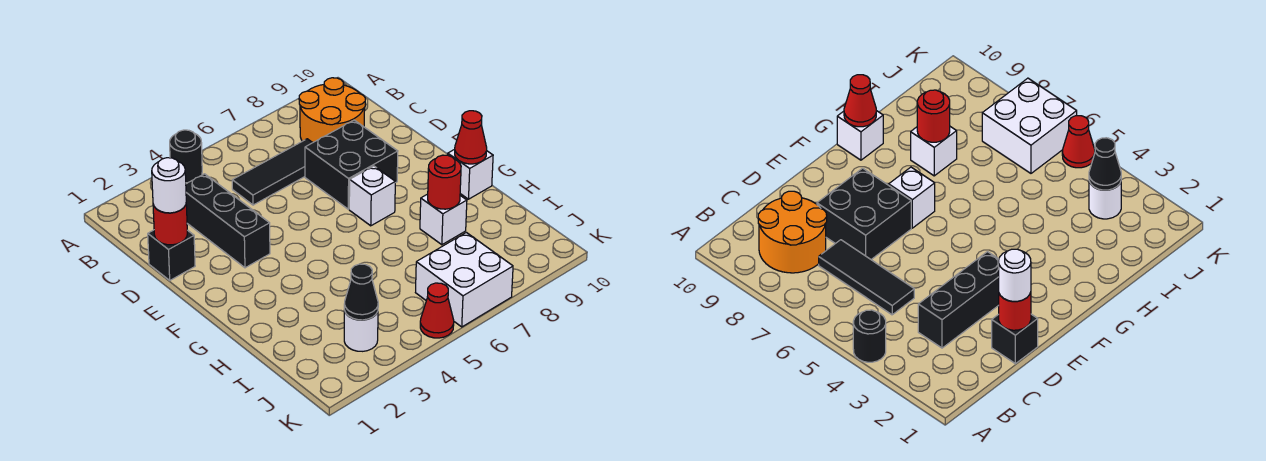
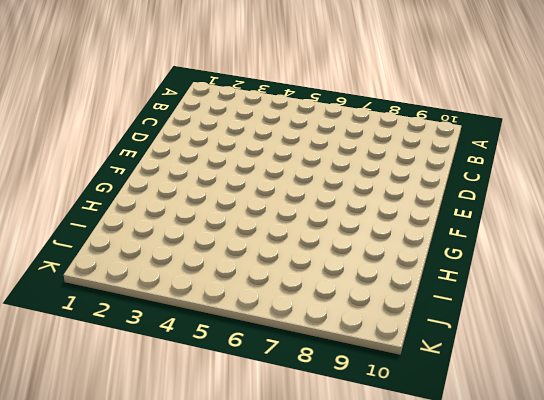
none -> black 1x1 round brick [170,130,202,183]
none -> orange 2x2 round brick [299,78,365,142]
none -> black 1x3 brick [186,174,270,268]

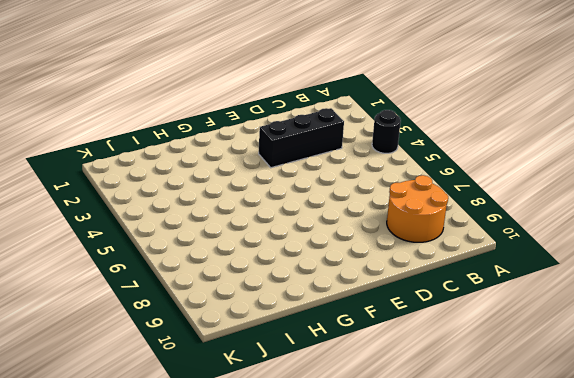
none -> black 1x3 tile [232,139,313,205]
none -> black 1x1 brick [148,230,195,280]
none -> black 2x2 brick [305,120,398,209]

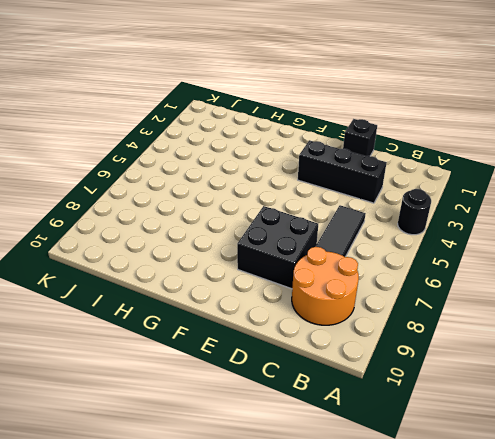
none -> white 1x1 brick [349,166,395,226]
none -> white 1x1 brick [448,149,493,199]
none -> white 1x1 brick [420,194,467,245]

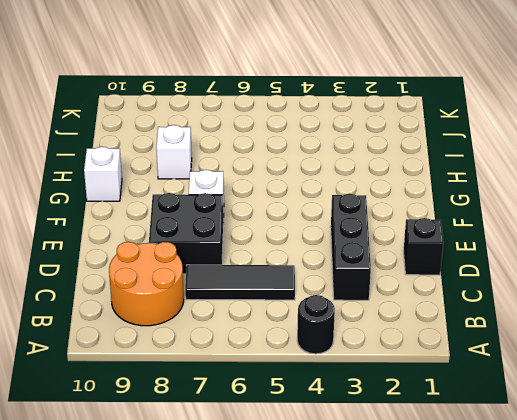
none -> white 1x1 round brick [344,311,378,351]
none -> white 2x2 brick [416,232,513,327]
none -> red 1x1 cone [420,283,454,338]

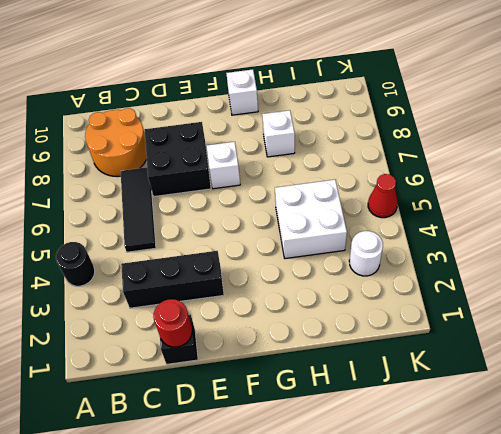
white 2x2 brick [275,180,347,259] -> white 2x2 brick moved to [416,232,513,327]
none -> red 1x1 cone [455,111,487,164]
none -> red 1x1 round brick [428,155,461,209]
none -> black 1x1 cone [344,264,378,320]

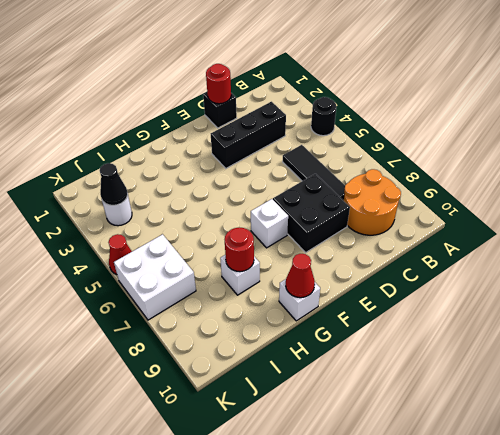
none -> white 1x1 round brick [152,158,186,213]

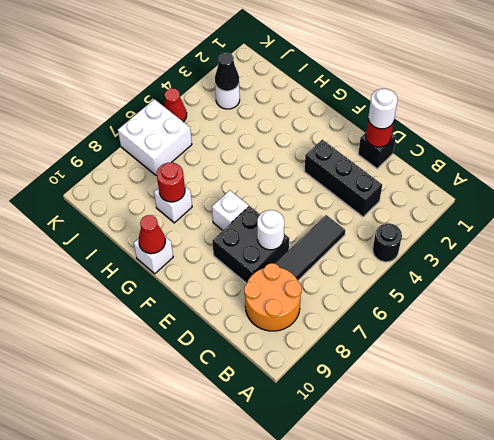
white 1x1 round brick [257,210,284,250] -> none

